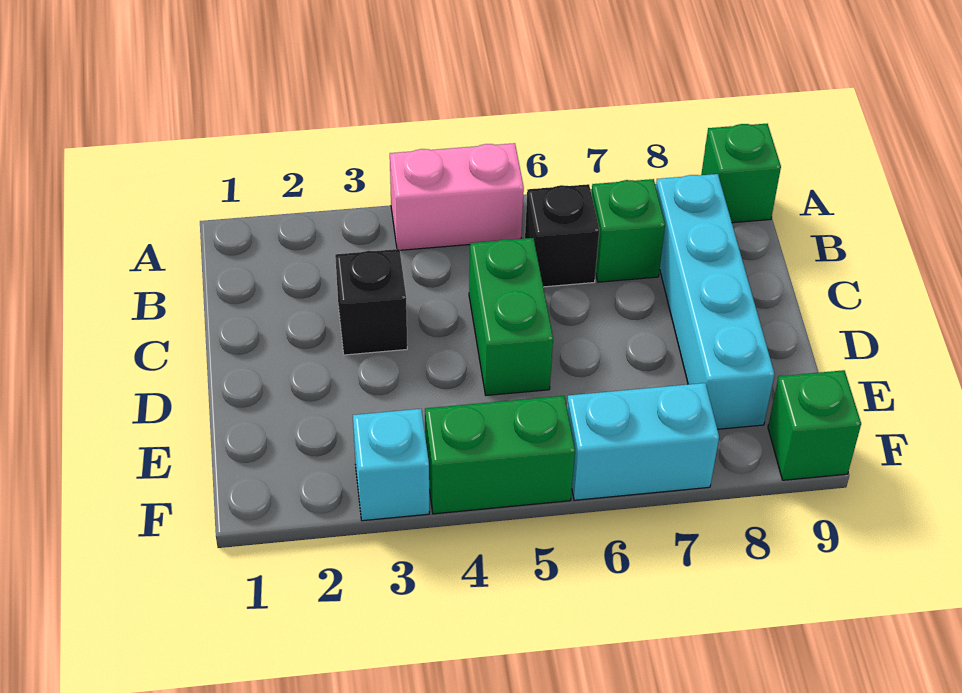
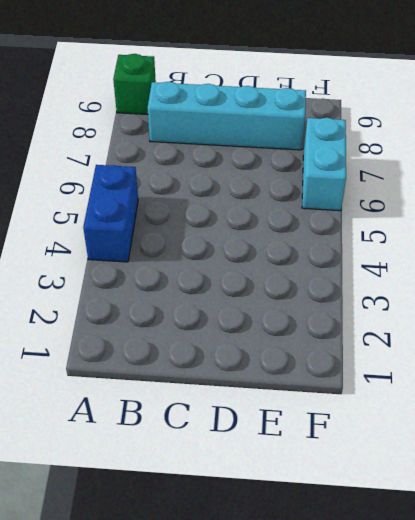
blue 1x2 brick [83,165,138,262] -> pink 1x2 brick [390,143,524,250]
none -> black 1x1 brick [525,184,599,287]
none -> green 1x1 brick [591,179,665,282]

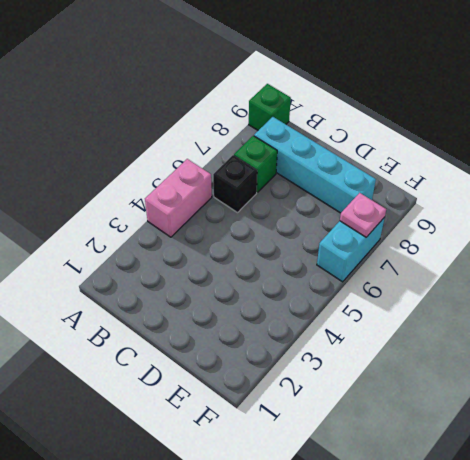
pink 1x1 plate [340,193,386,237] -> none
none -> black 1x1 brick [335,249,407,355]
none -> green 1x2 brick [469,238,553,395]

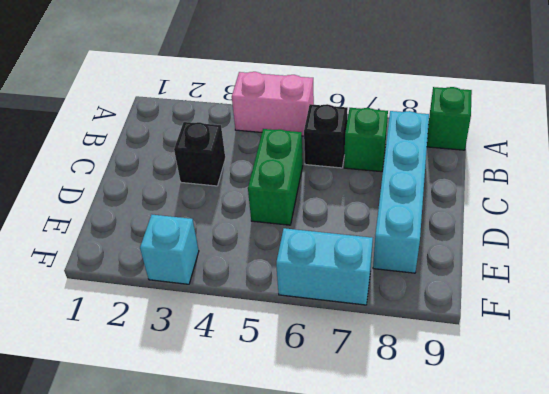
none -> green 1x2 brick [425,396,575,514]
none -> green 1x1 brick [768,370,861,480]

